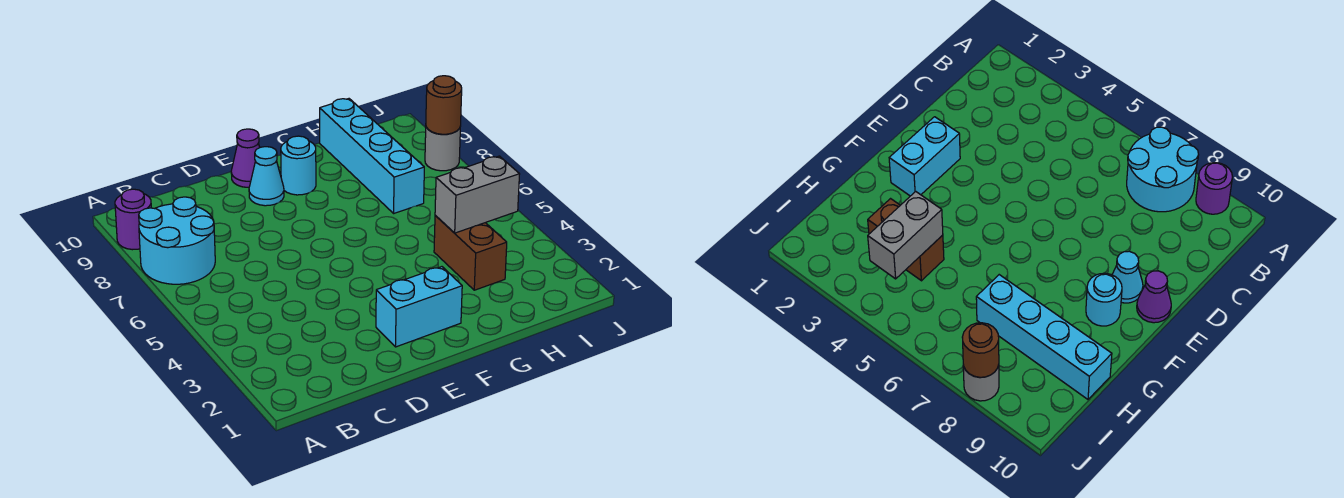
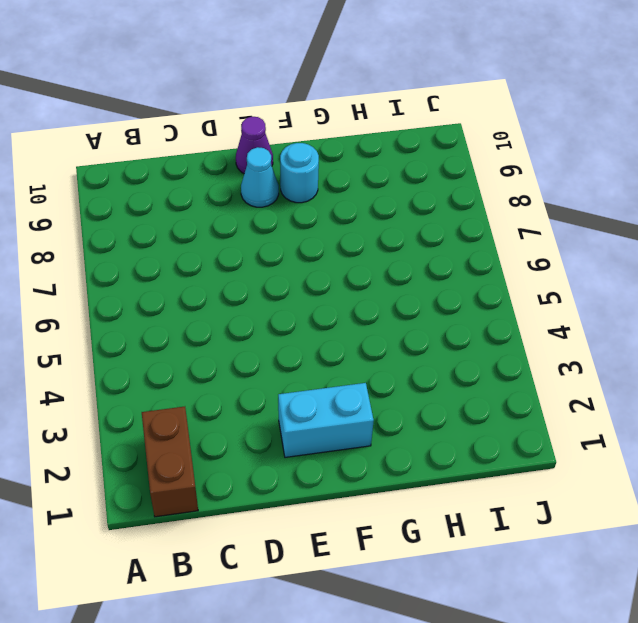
brown 1x2 brick [142,407,198,517] -> brown 1x2 brick moved to [434,216,507,290]
none -> cyan 2x2 round brick [139,197,215,284]
none -> purple 1x1 round brick [115,189,151,250]

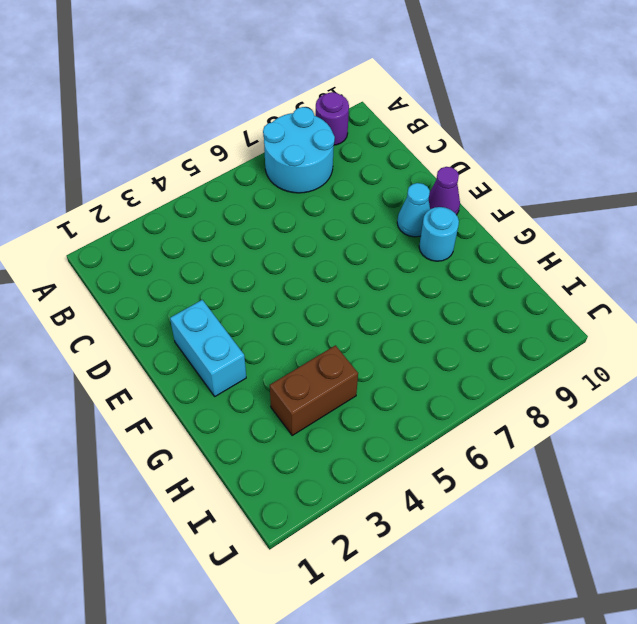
none -> cyan 1x4 brick [320,99,424,213]
none -> grey 1x1 round brick [425,127,460,171]

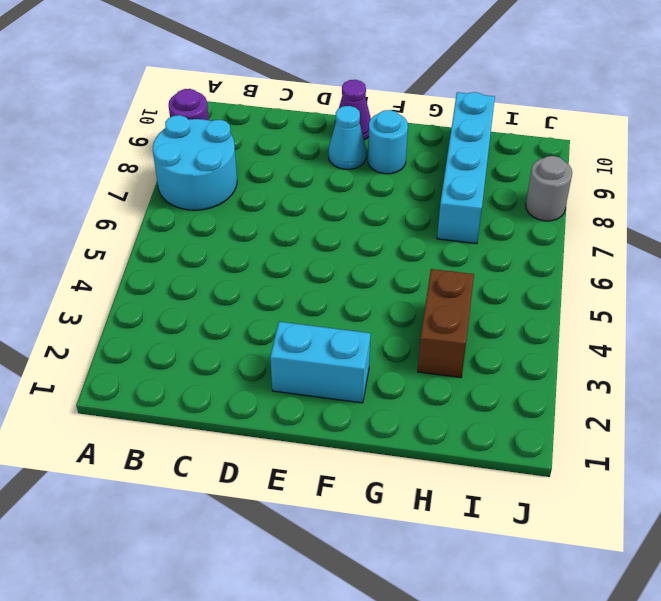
none -> grey 1x2 brick [435,156,520,233]
none -> brown 1x1 round brick [426,76,462,134]

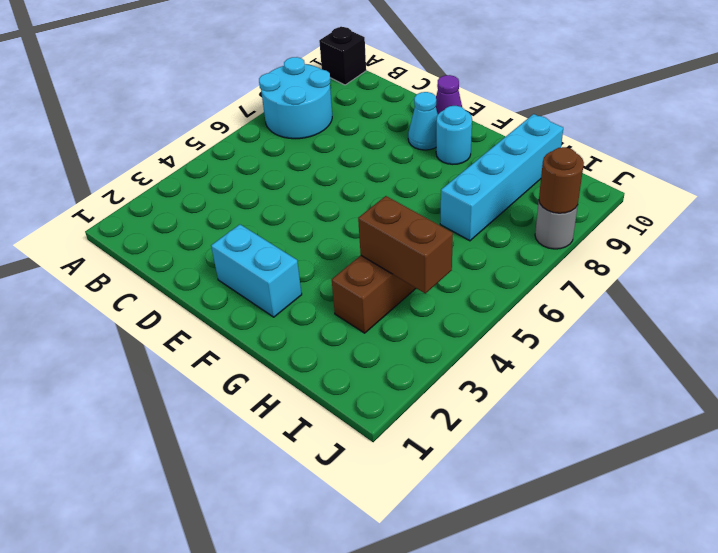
black 1x1 brick [319,27,366,85] -> none
brown 1x2 brick [358,196,453,293] -> grey 1x2 brick [435,156,520,233]
none -> purple 1x1 round brick [115,189,151,250]

